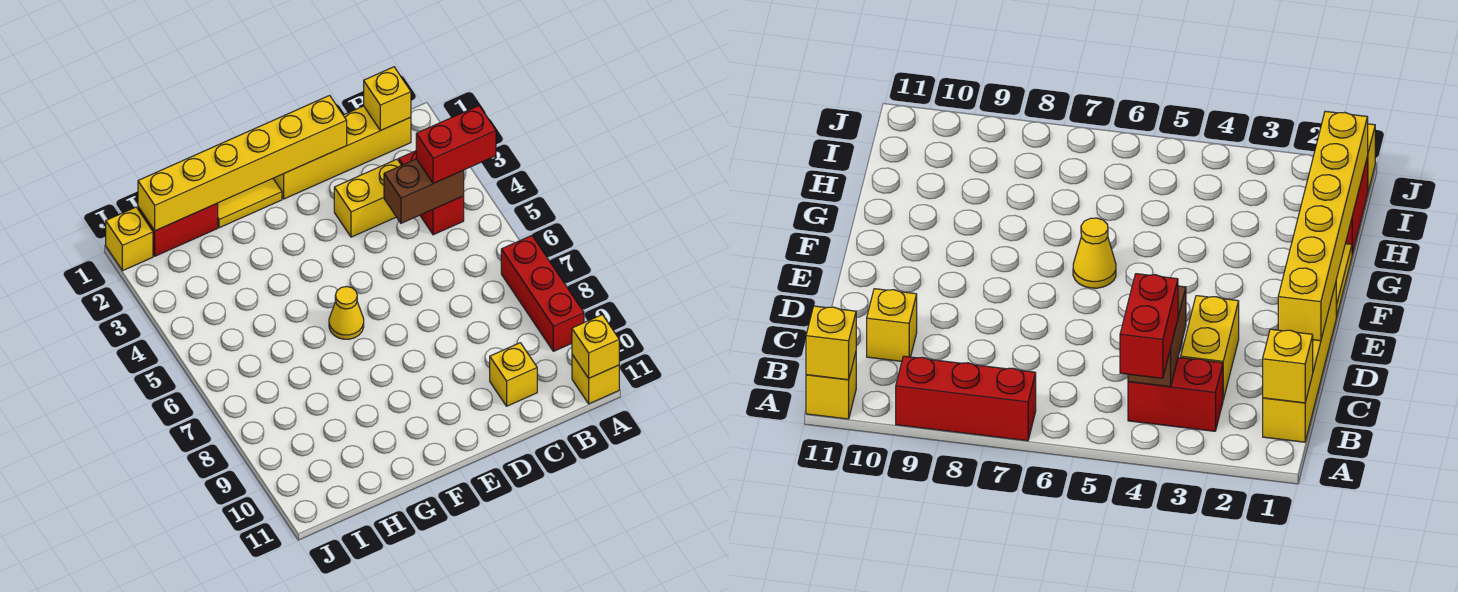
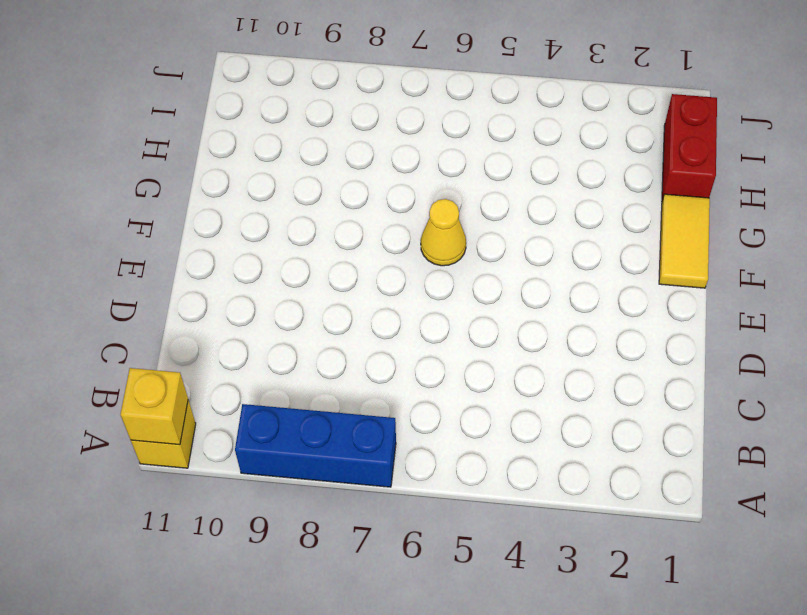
blue 1x3 brick [235,404,396,487] -> red 1x3 brick [501,236,584,351]
none -> yellow 1x4 brick [273,106,411,199]
none -> red 1x2 brick [399,151,464,235]
none -> yellow 1x2 brick [334,159,401,237]

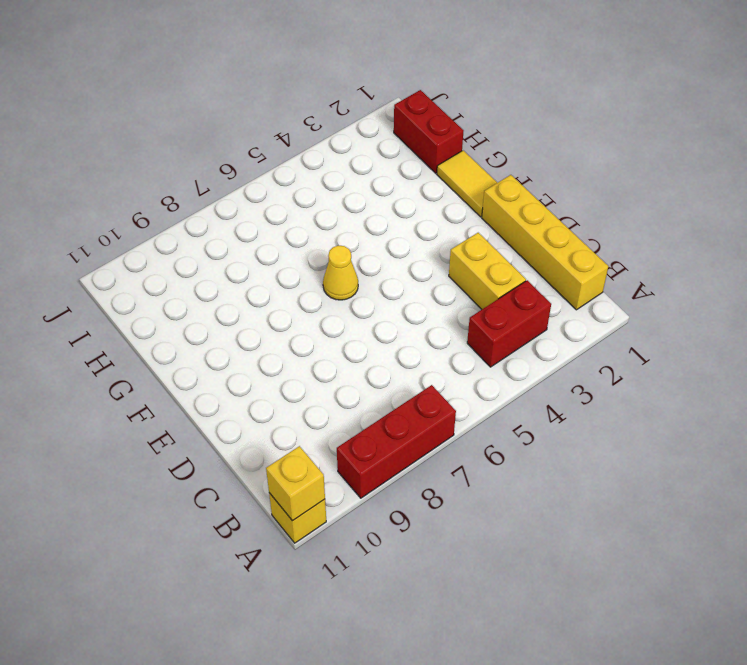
none -> yellow 1x1 brick [490,343,537,406]
none -> yellow 1x1 brick [106,207,153,271]
none -> yellow 1x1 brick [364,67,411,131]

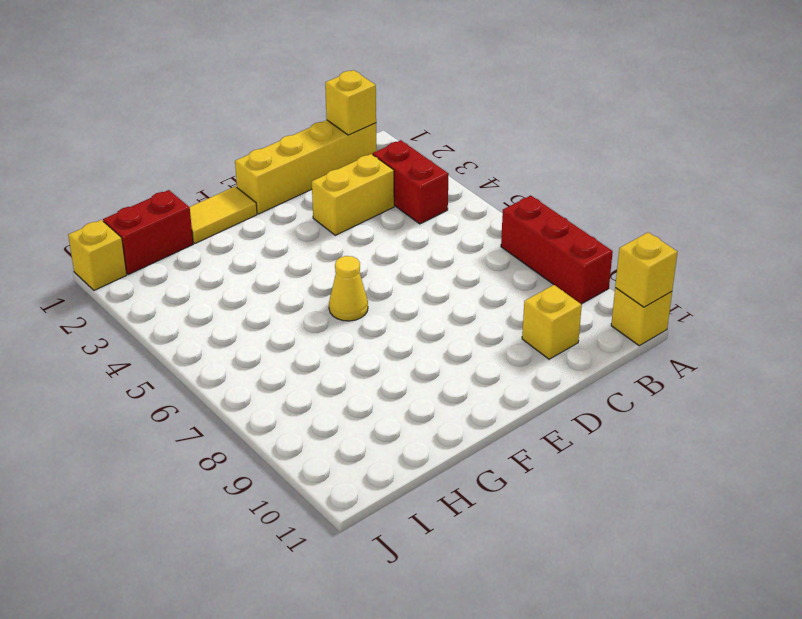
none -> brown 1x2 brick [384,159,464,223]
none -> yellow 1x6 brick [138,95,347,231]
none -> red 1x2 brick [416,106,496,184]

